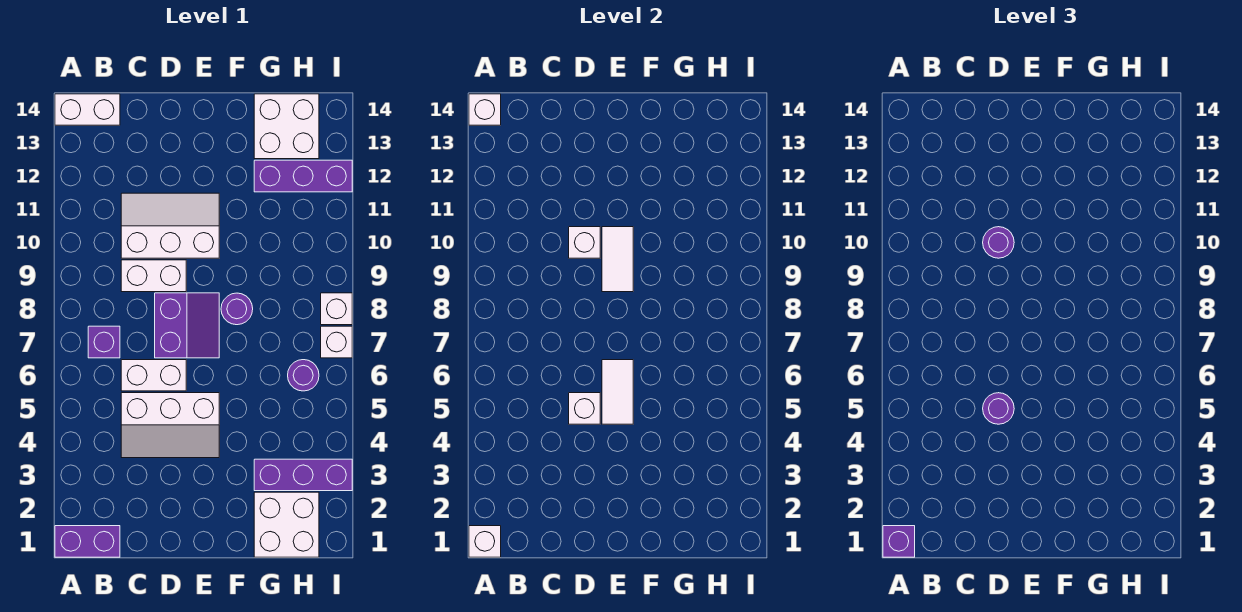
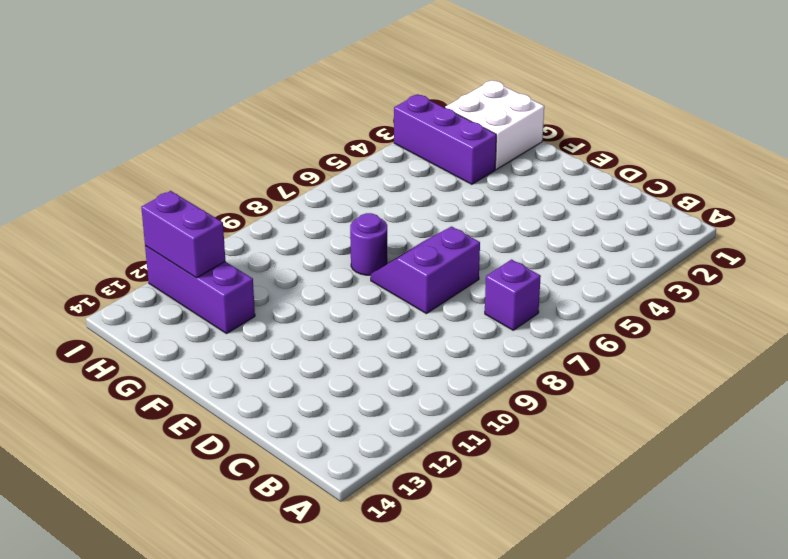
purple 1x2 brick [141,191,225,278] -> purple 1x2 brick moved to [55,526,120,557]
none -> white 1x2 brick [55,94,120,125]
none -> white 2x3 slope [121,393,219,458]
none -> white 1x2 brick [121,360,186,391]

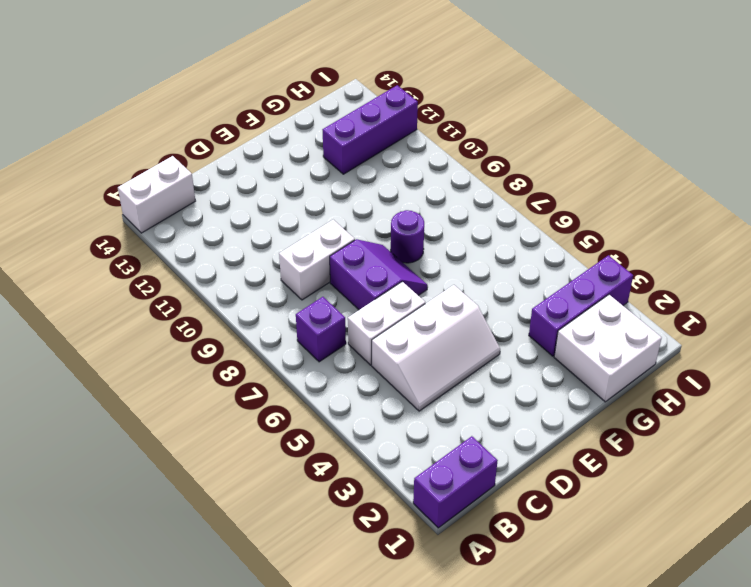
none -> white 2x3 slope [121,193,219,258]
none -> white 2x2 brick [254,94,319,159]
none -> purple 1x1 round brick [288,360,319,391]

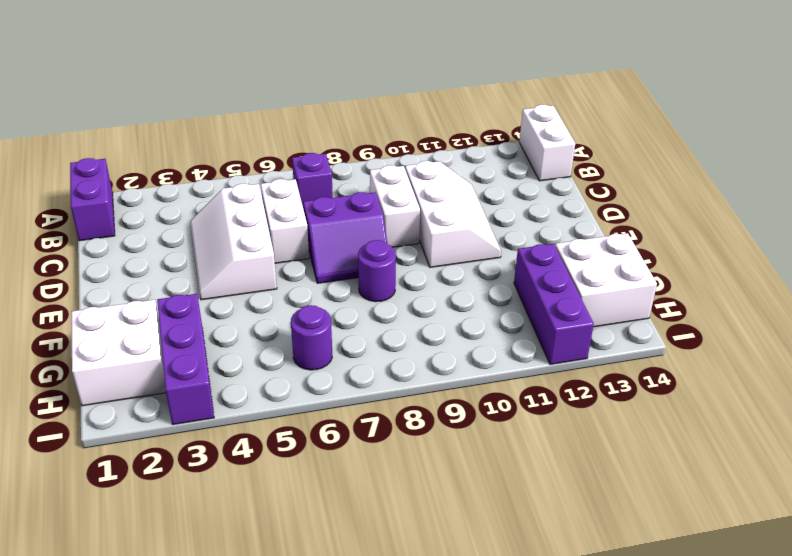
none -> white 1x1 brick [321,326,352,358]
none -> white 1x1 brick [321,293,352,325]
none -> white 1x1 brick [469,526,501,557]

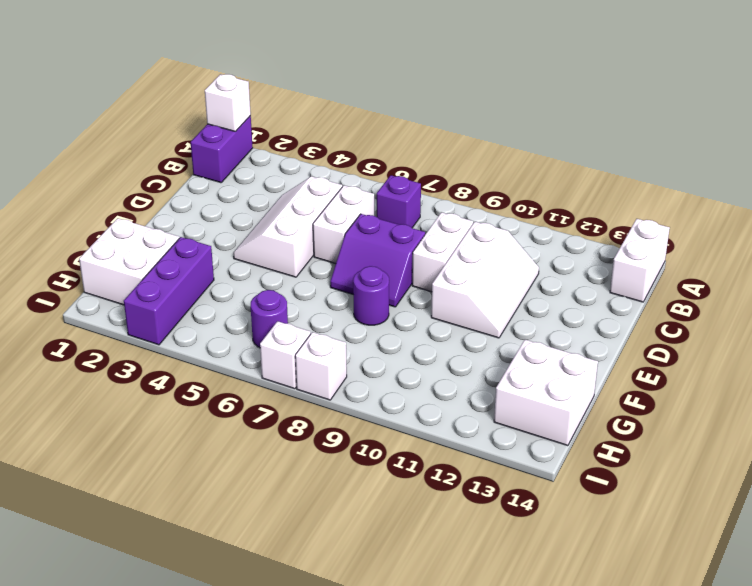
none -> purple 1x3 brick [254,160,352,192]
none -> white 1x1 brick [469,94,501,125]
none -> white 1x1 brick [569,393,600,424]

